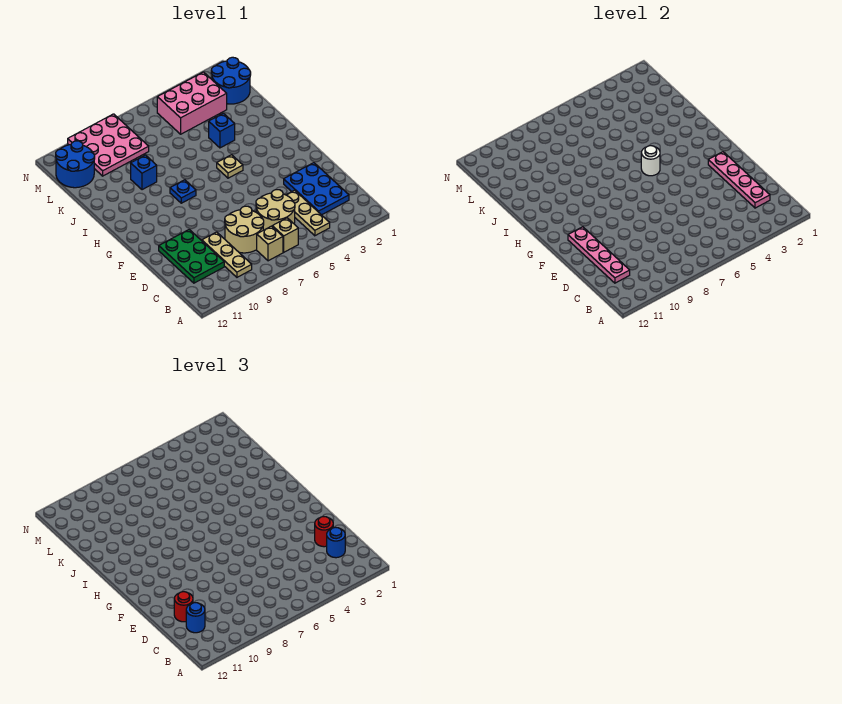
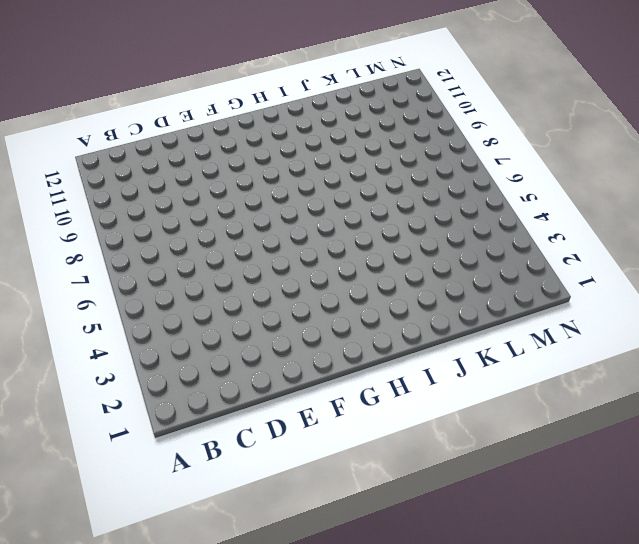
none -> tan 1x3 plate [287,190,330,236]
none -> tan 1x1 brick [272,218,298,252]
none -> tan 1x1 brick [257,226,283,261]

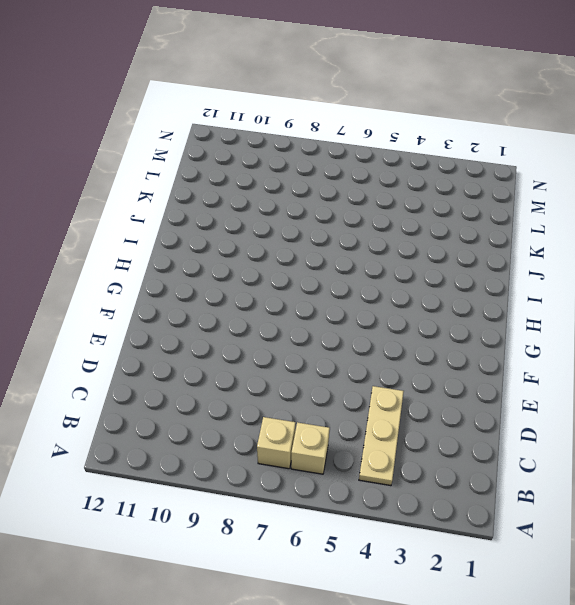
none -> tan 1x3 plate [202,232,252,277]
none -> blue 2x3 plate [284,163,349,215]
none -> tan 2x2 round brick [256,190,295,230]

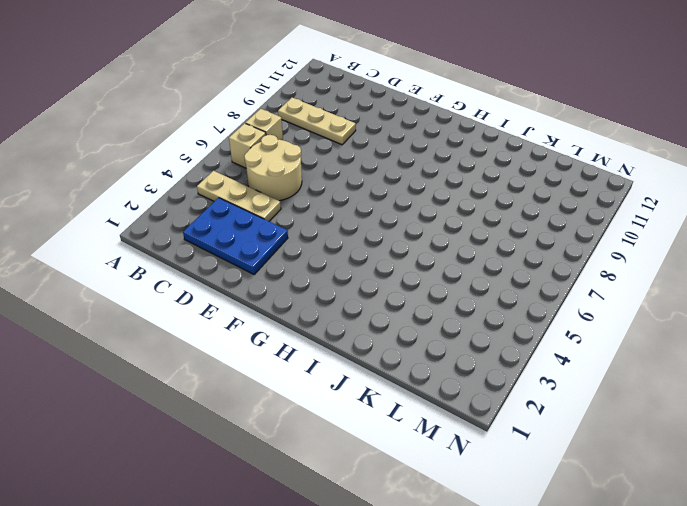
none -> tan 2x2 round brick [225,206,264,253]
none -> green 2x3 plate [159,230,224,283]
none -> tan 1x1 plate [217,155,243,178]

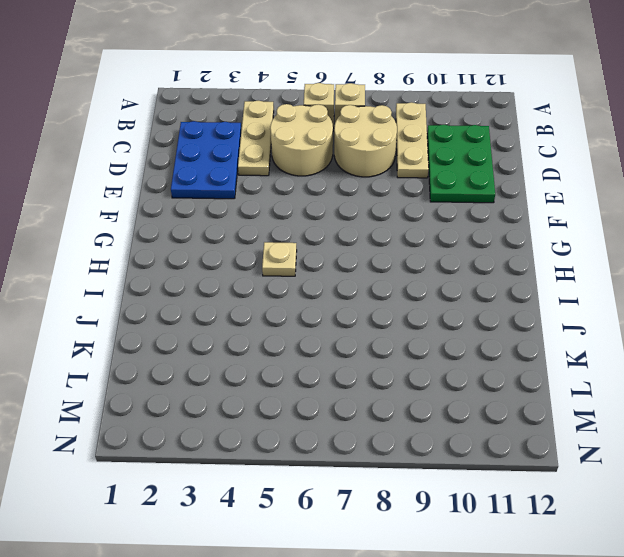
none -> blue 1x1 plate [170,180,196,203]
none -> blue 1x1 brick [209,113,235,148]
none -> blue 1x1 brick [131,155,157,190]

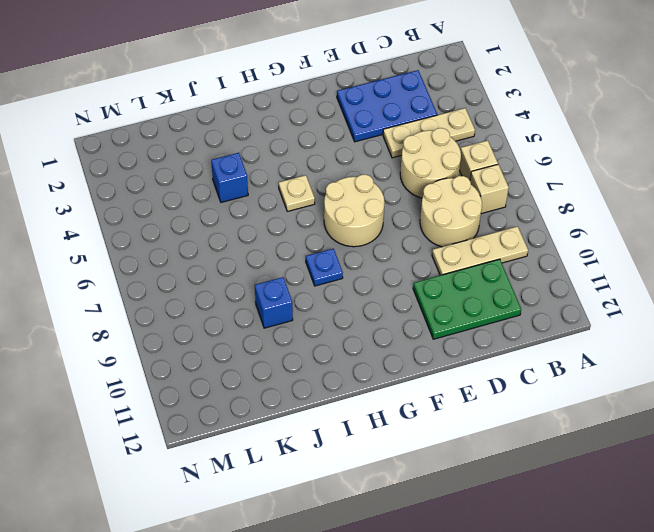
tan 2x2 round brick [324,175,384,247] -> none
none -> blue 2x2 round brick [211,57,251,104]
none -> pink 2x3 brick [157,72,227,134]
none -> pink 3x3 plate [68,114,149,176]

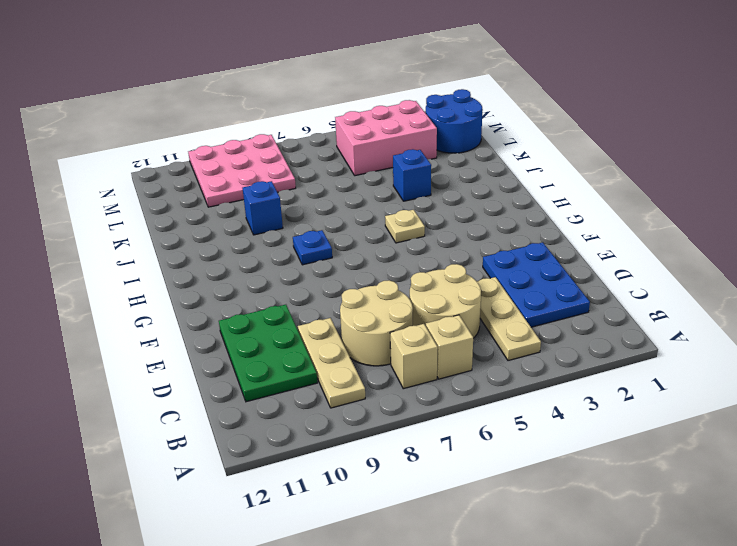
none -> blue 2x2 round brick [56,141,95,188]
none -> pink 1x4 plate [708,152,770,208]
none -> pink 1x4 plate [568,227,630,283]

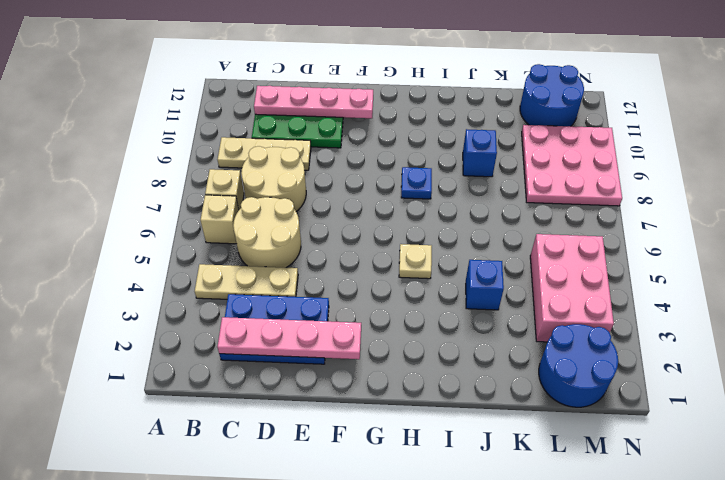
none -> white 1x1 round brick [641,146,660,176]
none -> blue 1x1 round brick [327,527,345,558]
none -> blue 1x1 round brick [186,603,205,633]

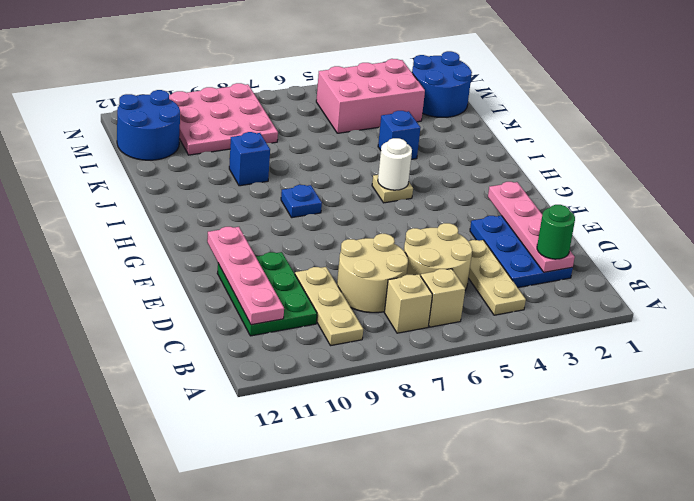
green 1x1 round brick [537,205,575,259] -> blue 1x1 round brick [327,527,345,558]
none -> blue 1x1 round brick [186,603,205,633]
none -> red 1x1 round brick [315,517,333,547]
none -> red 1x1 round brick [174,592,193,622]

